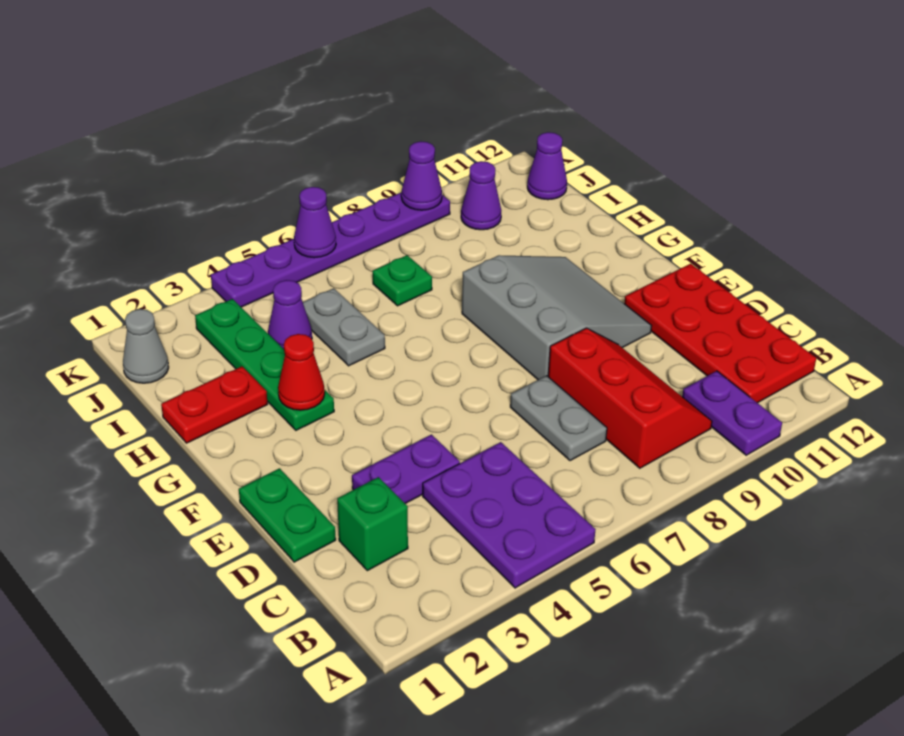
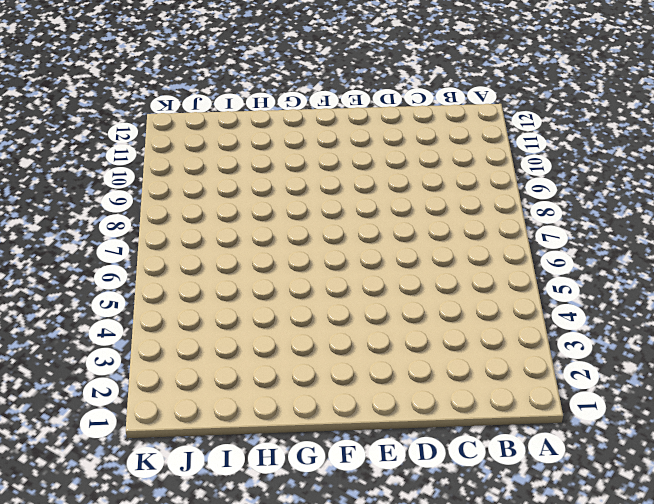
none -> purple 2x3 plate [423,442,596,588]
none -> purple 1x2 plate [682,371,782,455]
none -> red 2x3 slope [548,328,712,468]

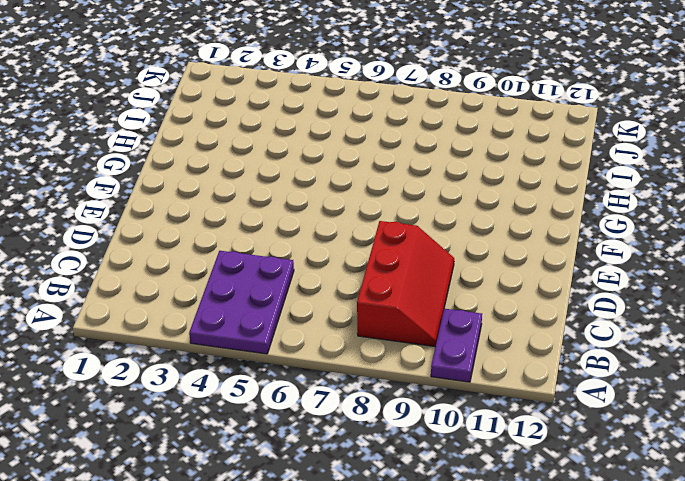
none -> red 2x4 plate [624,264,816,403]
none -> green 1x1 brick [337,477,408,571]
none -> grey 1x2 plate [510,376,607,461]

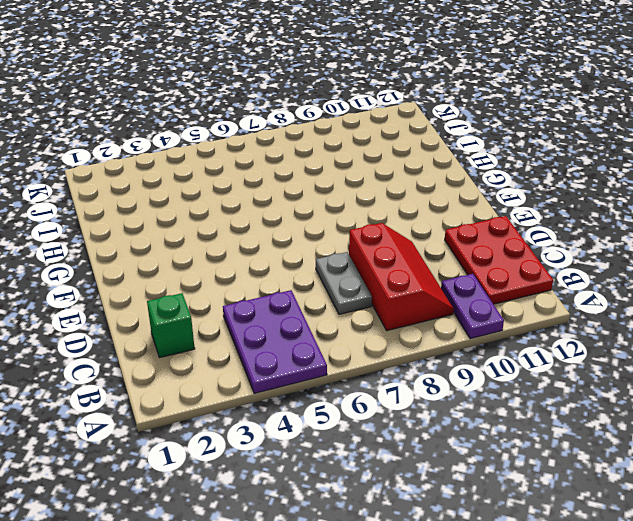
red 2x3 plate [445,216,553,304] -> red 2x4 plate [624,264,816,403]
none -> green 1x2 plate [239,468,336,562]
none -> purple 1x2 plate [352,435,460,504]
none -> grey 3x3 slope [462,255,652,380]

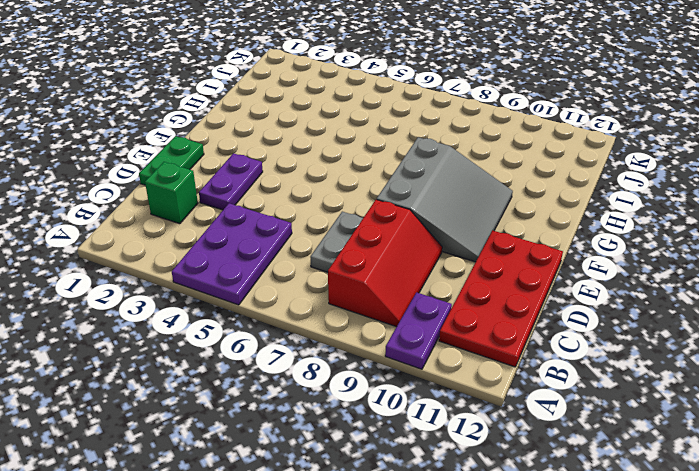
purple 1x2 plate [199,153,263,210] -> purple 1x2 plate turned to [352,435,460,504]
none -> green 1x4 plate [195,299,334,430]
none -> red 1x2 plate [161,366,268,443]
none -> grey 1x2 plate [303,288,385,366]

